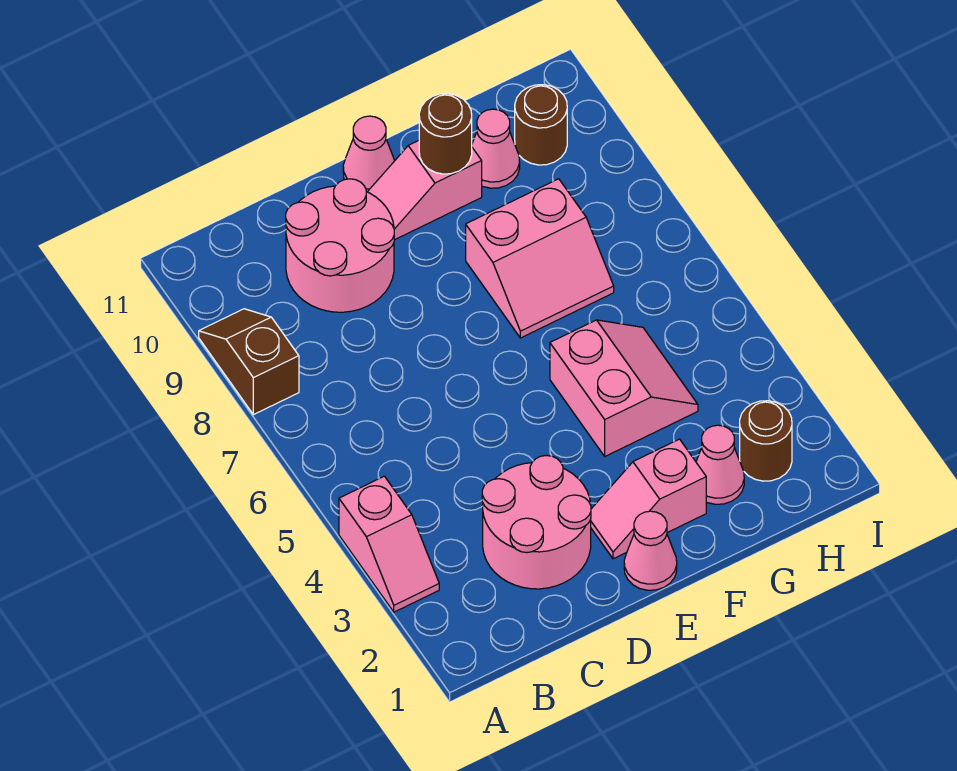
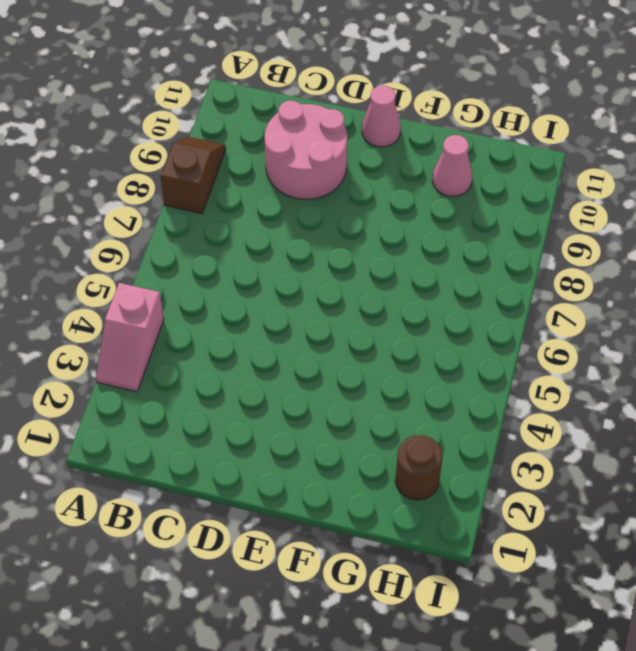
none -> pink 2x2 round brick [482,456,591,589]
none -> pink 1x1 cone [624,511,677,590]
none -> pink 1x2 slope [591,439,706,559]

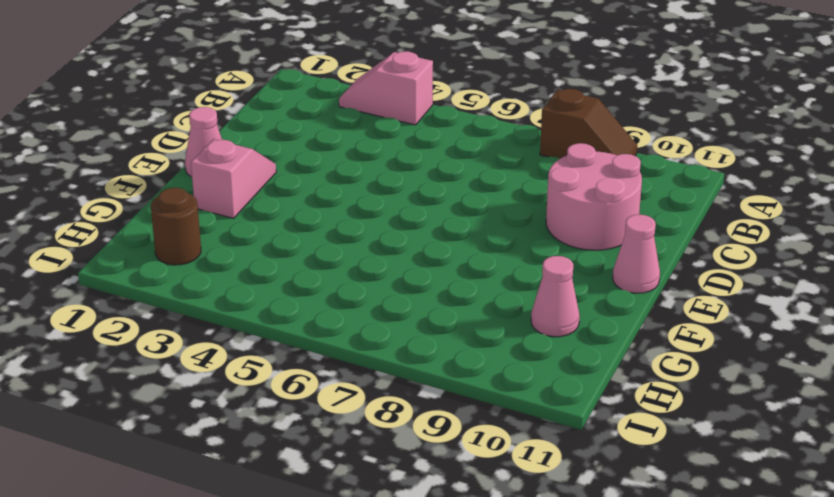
none -> pink 2x2 round brick [482,456,591,589]
none -> pink 1x2 slope [368,141,482,240]
none -> pink 2x2 slope [550,320,698,456]

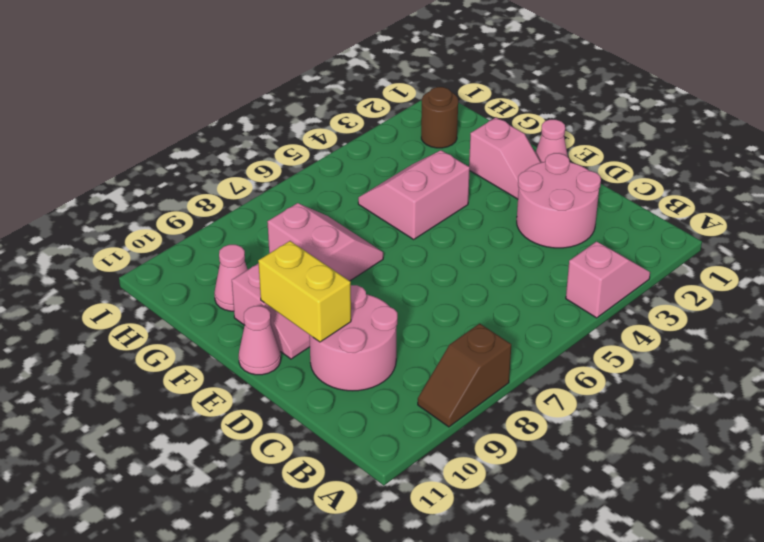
yellow 1x2 brick [258,241,351,342] -> none
none -> pink 1x1 cone [696,425,744,504]
none -> brown 1x1 round brick [515,85,567,165]
none -> brown 1x1 round brick [419,94,472,174]

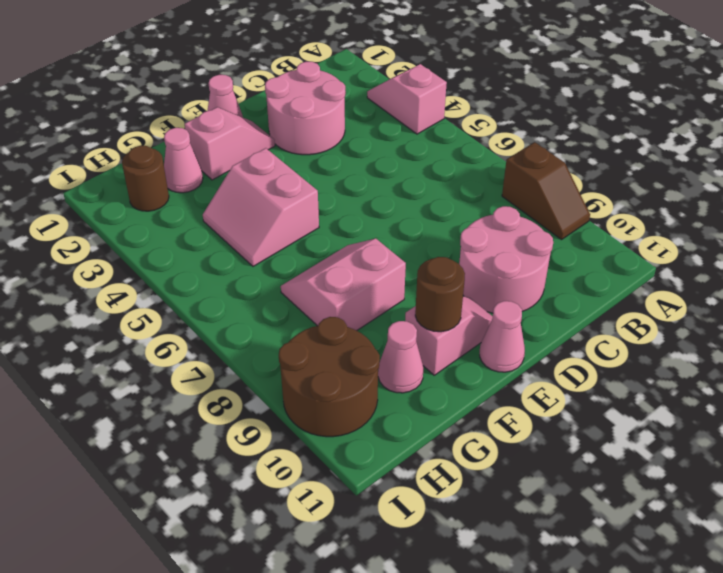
brown 2x2 round brick [279,317,380,437] -> brown 1x1 round brick [515,85,567,165]

